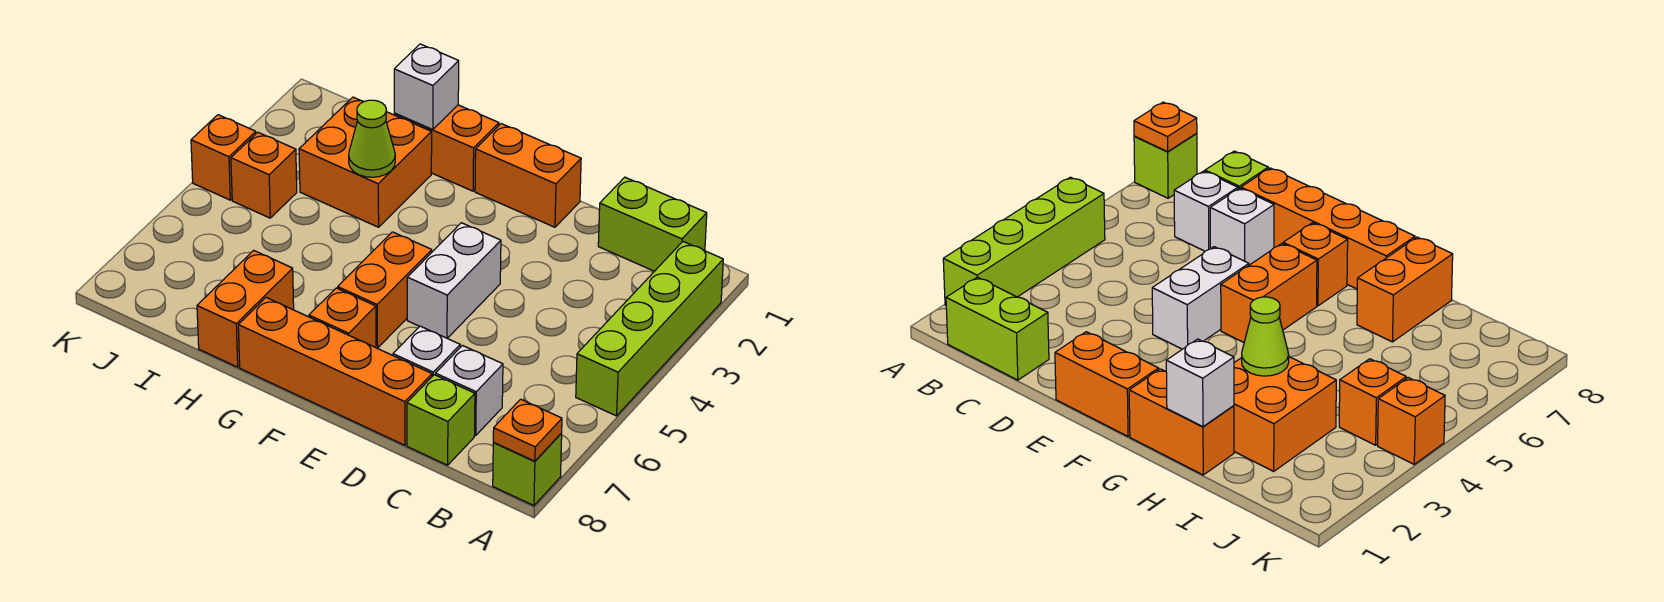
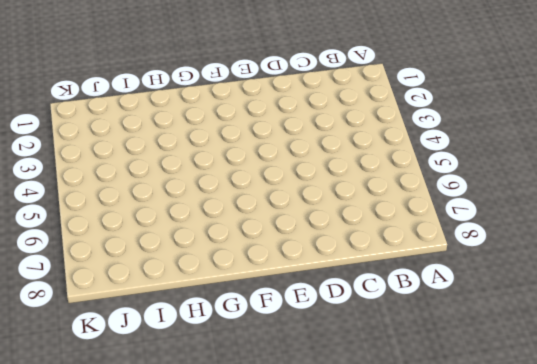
none -> lime 1x4 brick [576,242,723,416]
none -> lime 1x1 brick [493,433,562,506]
none -> lime 1x2 brick [598,177,707,271]

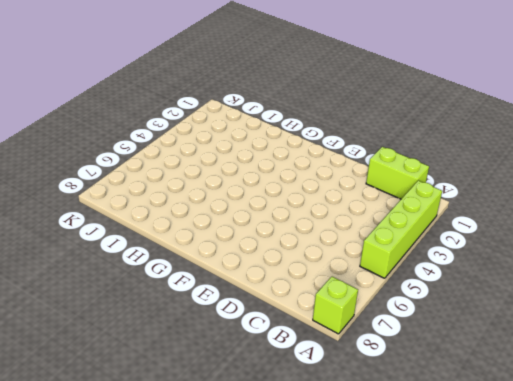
none -> white 1x1 brick [435,346,503,436]
none -> lime 1x1 brick [407,375,475,465]
none -> white 1x1 brick [393,326,460,376]

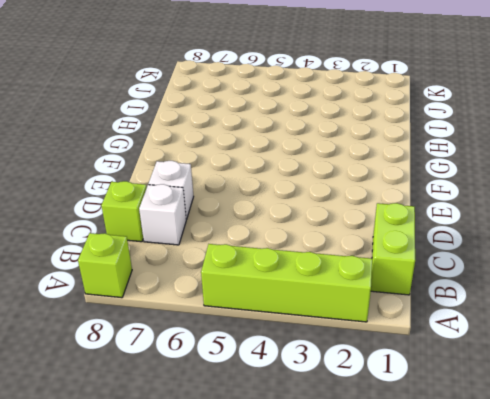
none -> orange 1x4 brick [238,298,432,445]
none -> orange 1x2 brick [475,124,581,227]
none -> white 1x2 brick [407,223,501,338]

